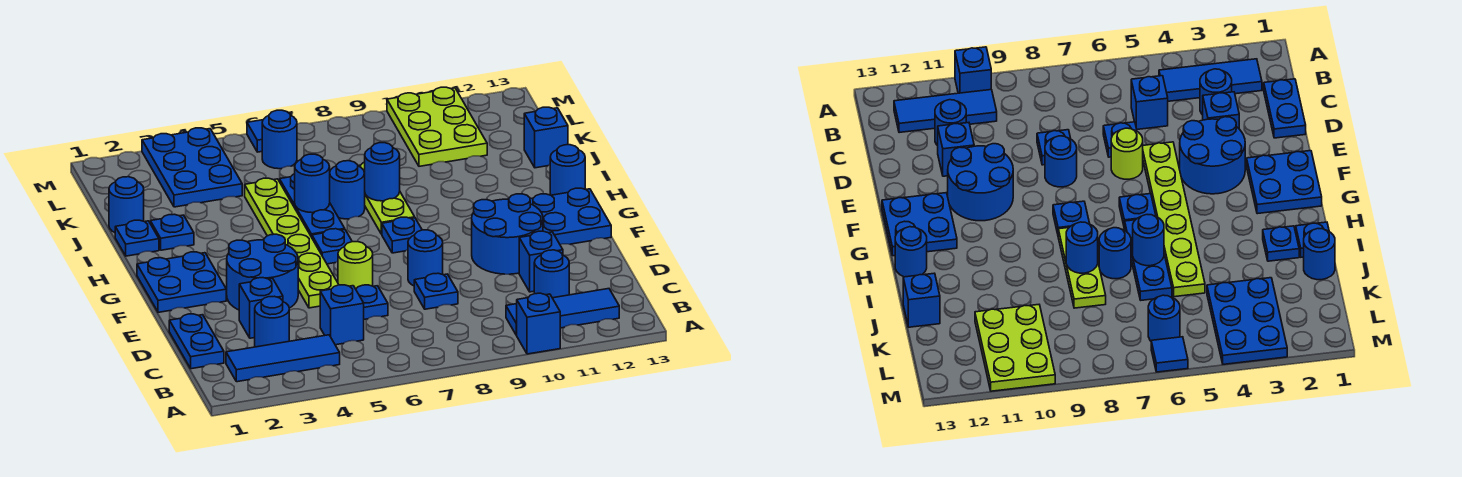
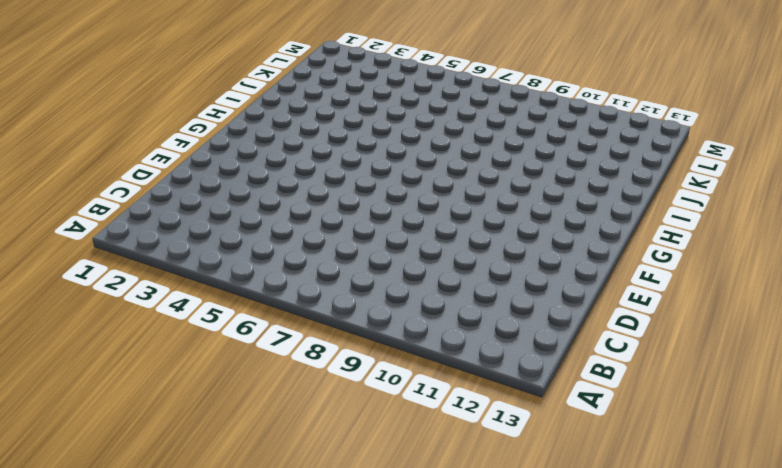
none -> blue 1x1 brick [516,293,560,354]
none -> blue 1x3 tile [226,335,340,382]
none -> blue 1x3 tile [506,289,619,335]
none -> blue 1x2 plate [169,314,224,369]

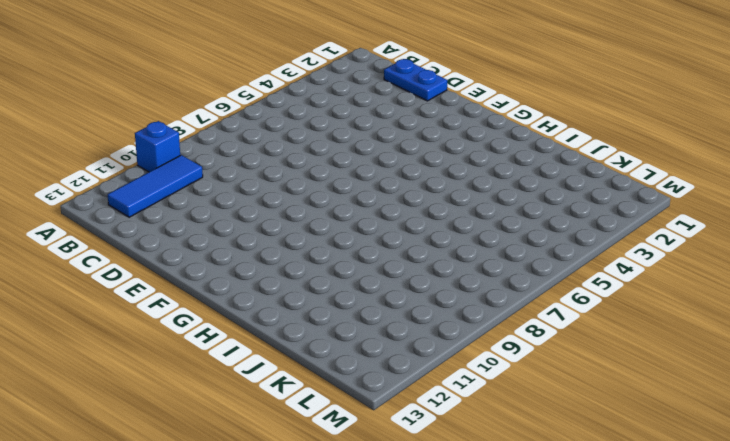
none -> blue 1x3 tile [226,335,340,382]
none -> blue 1x1 round brick [255,296,289,347]
none -> blue 1x1 brick [320,285,364,345]
none -> blue 1x1 round brick [534,250,569,298]

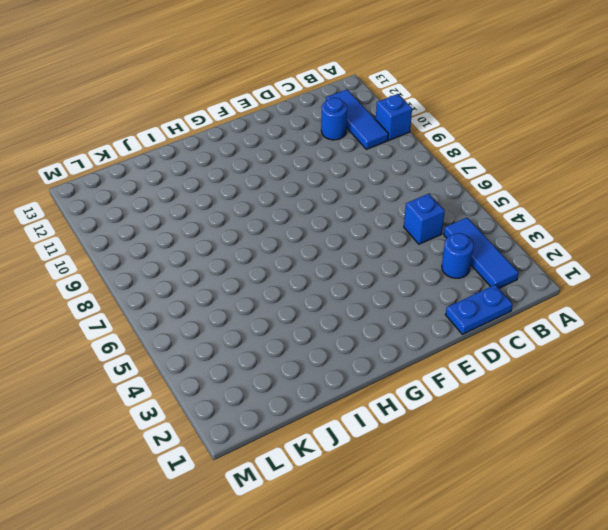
none -> blue 1x1 brick [239,278,283,338]
none -> blue 1x1 plate [356,285,388,319]
none -> blue 1x1 plate [414,273,458,309]
none -> blue 1x1 brick [519,231,563,292]

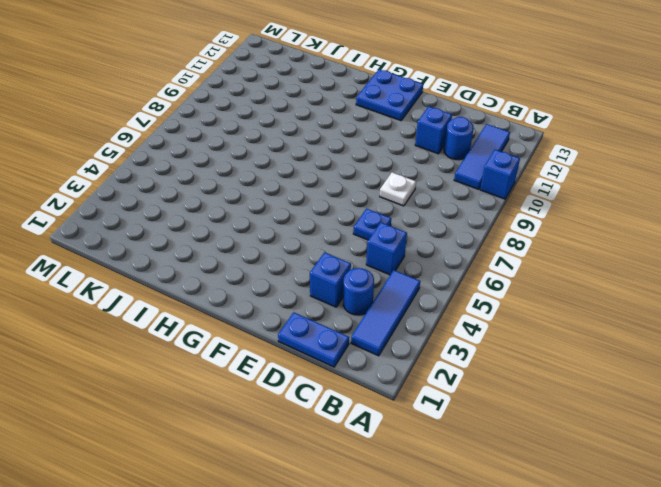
white 1x1 plate [380,172,416,206] -> blue 1x1 plate [414,273,458,309]
none -> blue 2x2 round brick [227,234,298,310]
none -> lime 1x6 plate [245,178,339,308]
none -> lime 1x1 round brick [338,242,373,289]
none -> blue 1x1 round brick [408,230,443,286]

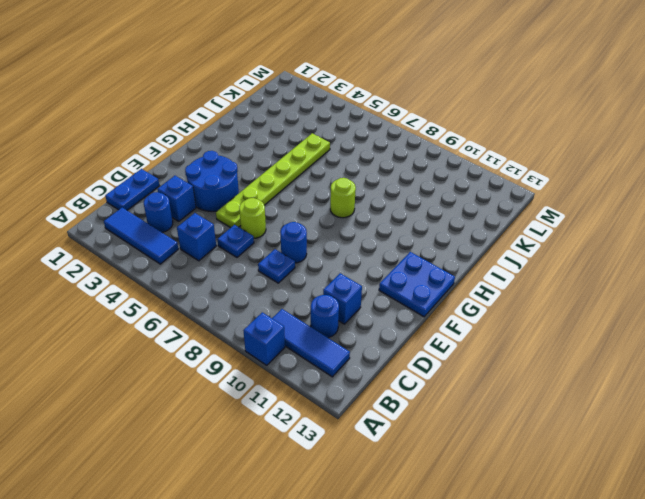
lime 1x1 round brick [330,178,356,218] -> lime 1x3 plate [359,162,415,234]
none -> blue 2x2 round brick [472,194,543,274]
none -> blue 2x2 plate [137,252,226,312]
none -> blue 1x1 plate [312,229,352,264]
none -> blue 1x1 plate [382,217,422,253]

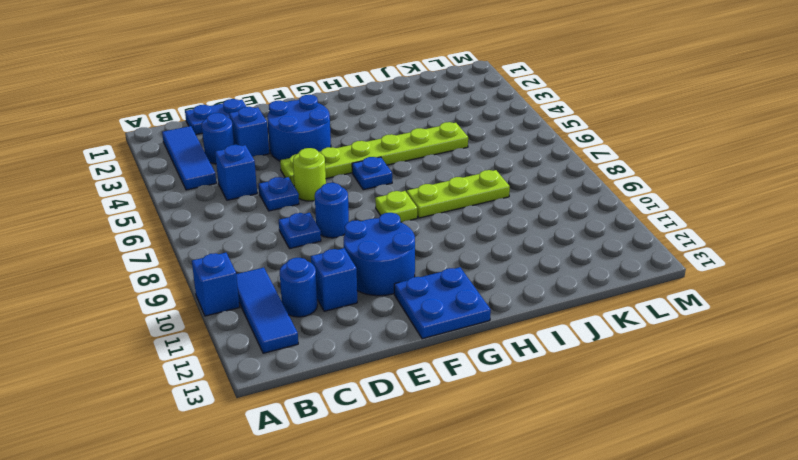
lime 1x1 plate [375,191,417,222] -> blue 1x1 plate [382,217,422,253]
none -> blue 2x2 plate [137,252,226,312]
none -> blue 1x3 plate [280,174,345,237]
none -> blue 1x1 round brick [550,145,585,195]
none -> blue 1x1 plate [115,220,159,256]

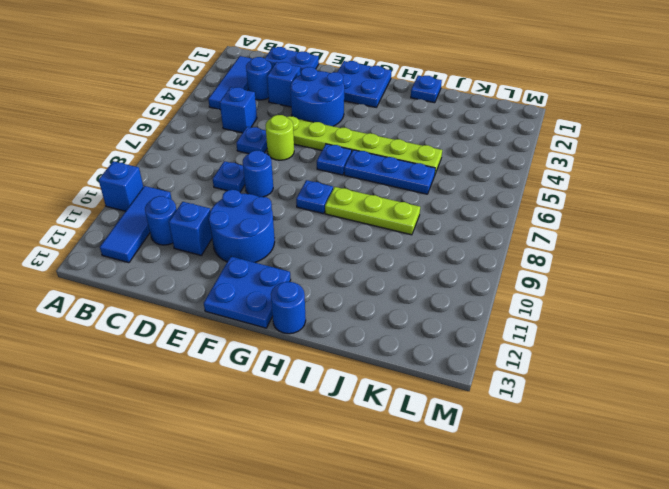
none -> blue 1x1 plate [150,214,194,250]
none -> blue 1x1 round brick [330,161,365,219]
none -> blue 1x1 round brick [109,177,144,232]
none -> blue 1x1 brick [524,107,568,168]

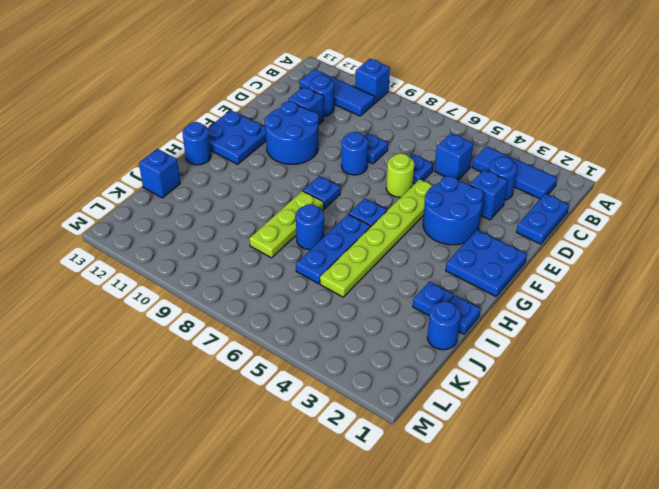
none -> blue 2x3 plate [142,128,242,207]
none -> lime 2x3 plate [387,87,487,166]
none -> blue 1x1 round brick [262,110,297,169]
none -> blue 1x1 tile [247,120,263,152]

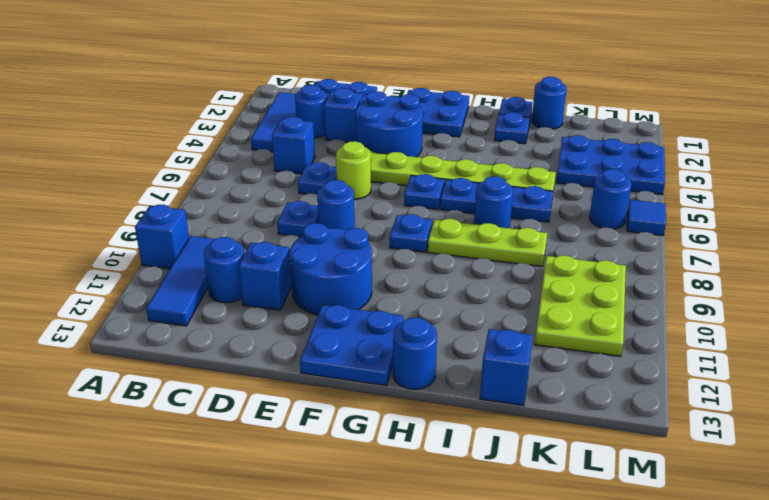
lime 2x3 plate [535,255,626,356] -> lime 2x3 plate turned to [387,87,487,166]
none -> blue 1x1 round brick [295,154,330,213]
none -> blue 1x1 round brick [365,143,400,201]

